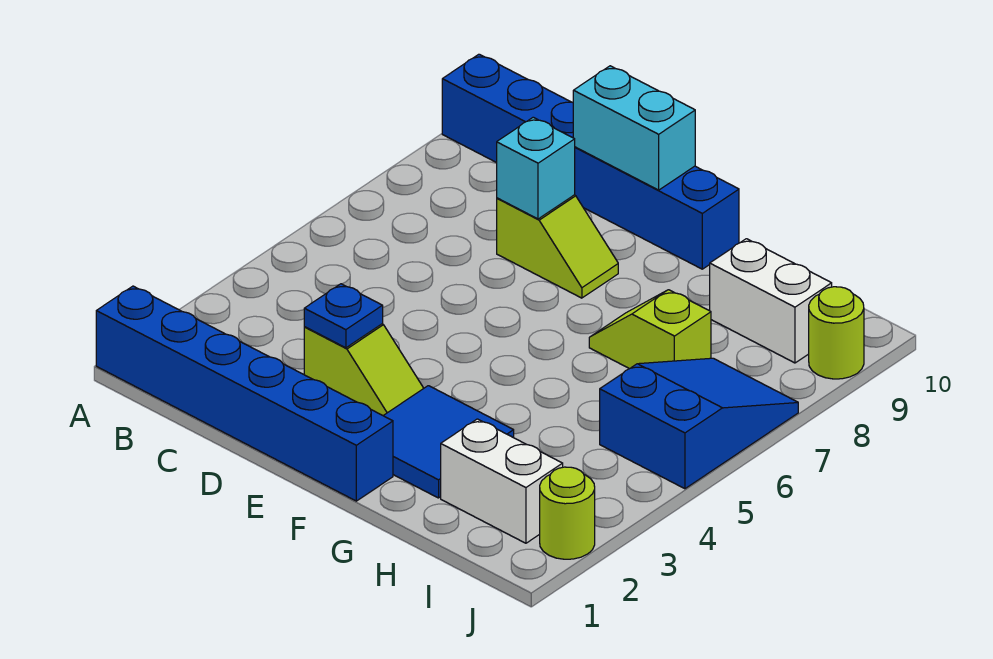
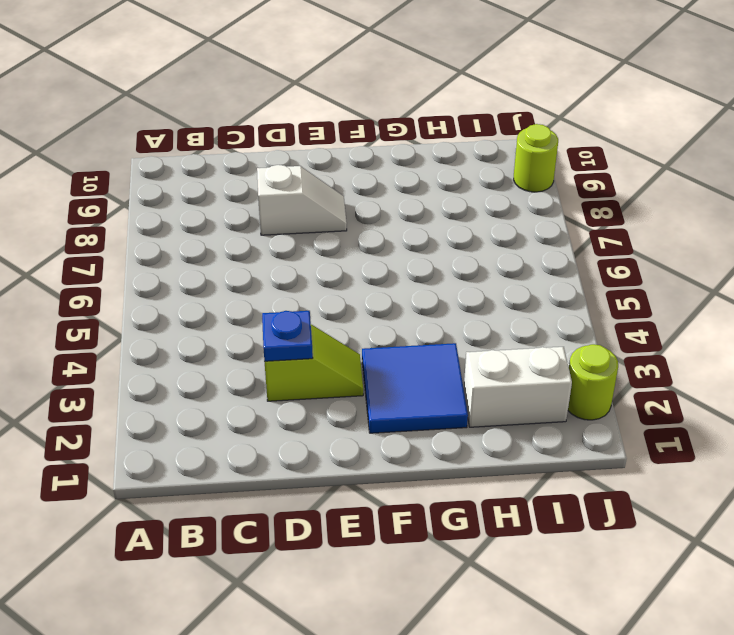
white 1x2 slope [257,165,347,235] -> lime 1x2 slope [497,195,618,298]
none -> blue 1x6 brick [96,286,393,501]
none -> blue 1x6 brick [442,54,739,269]
none -> lime 1x2 slope [589,290,711,369]

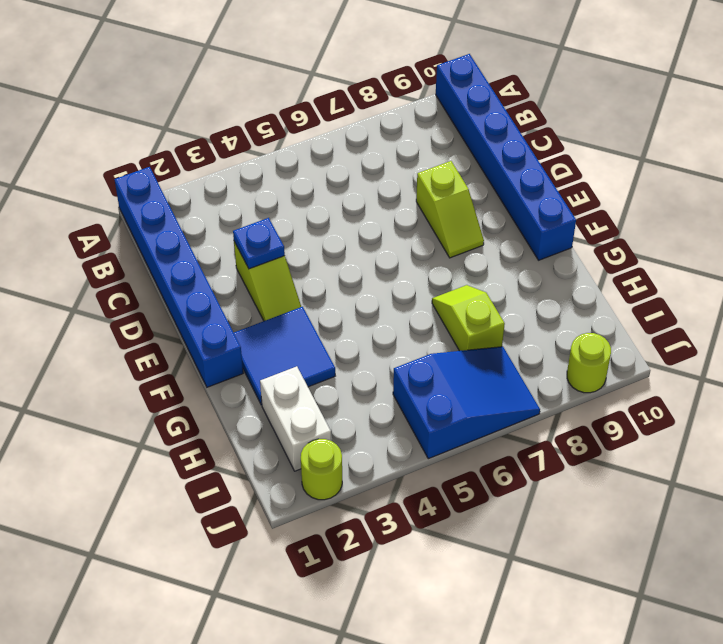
none -> white 1x2 brick [710,239,832,363]
none -> cyan 1x1 brick [497,117,575,219]
none -> cyan 1x2 brick [573,66,695,190]

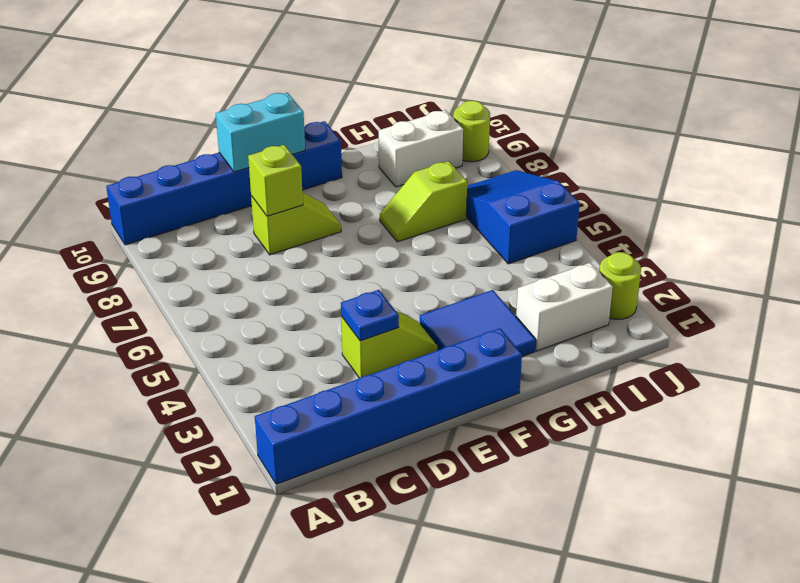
lime 1x1 brick [248,145,303,216] -> cyan 1x1 brick [497,117,575,219]

